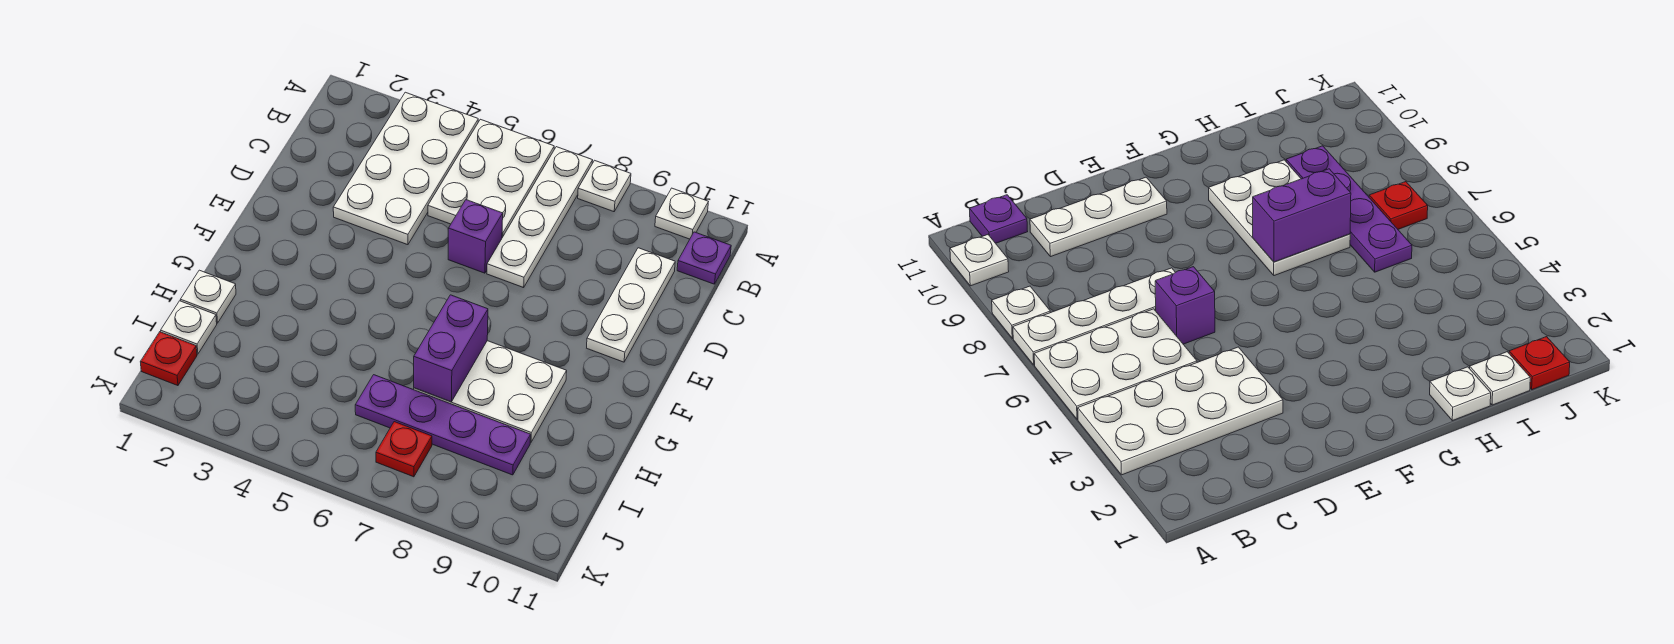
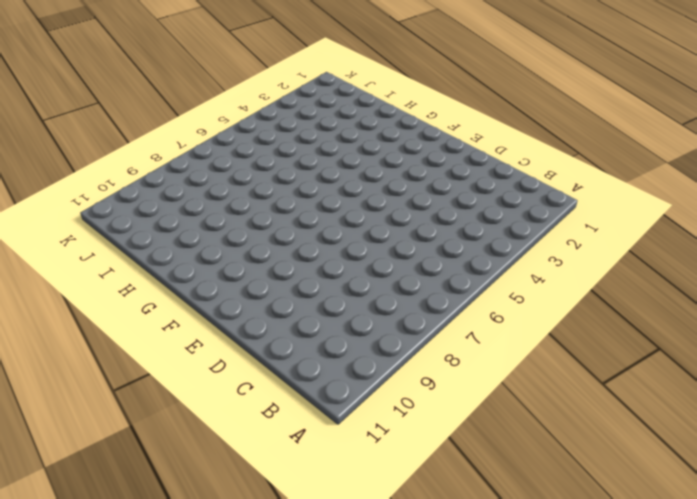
none -> white 2x4 plate [333,92,478,245]
none -> white 2x3 plate [428,119,554,238]
none -> white 1x4 plate [487,147,593,288]

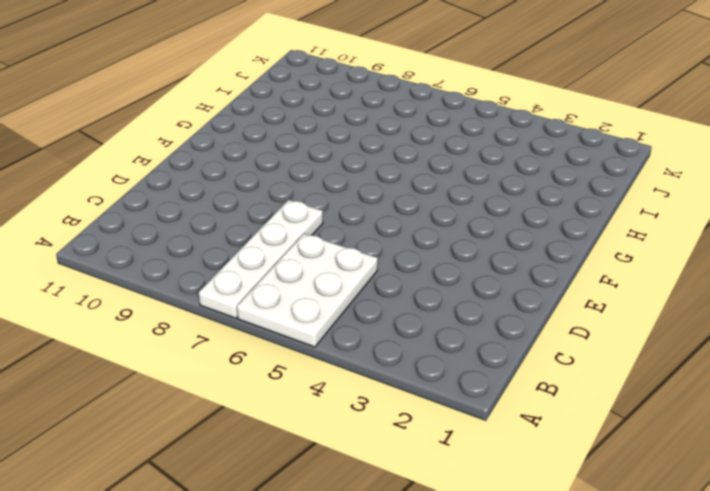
none -> white 2x4 plate [333,92,478,245]
none -> white 1x1 plate [578,160,631,212]
none -> white 1x1 plate [655,188,708,239]

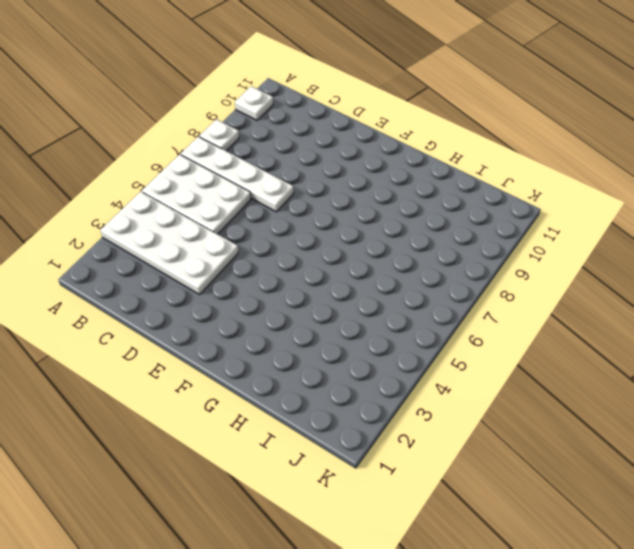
none -> purple 1x1 plate [677,232,731,284]
none -> white 1x3 plate [587,248,675,362]
none -> purple 1x1 brick [448,200,503,273]

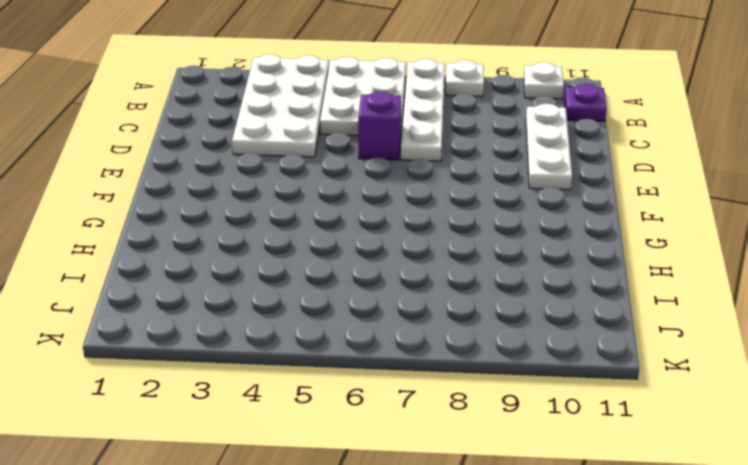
none -> white 2x3 plate [414,341,567,442]
none -> white 1x1 plate [180,270,236,323]
none -> white 1x1 plate [161,301,217,354]

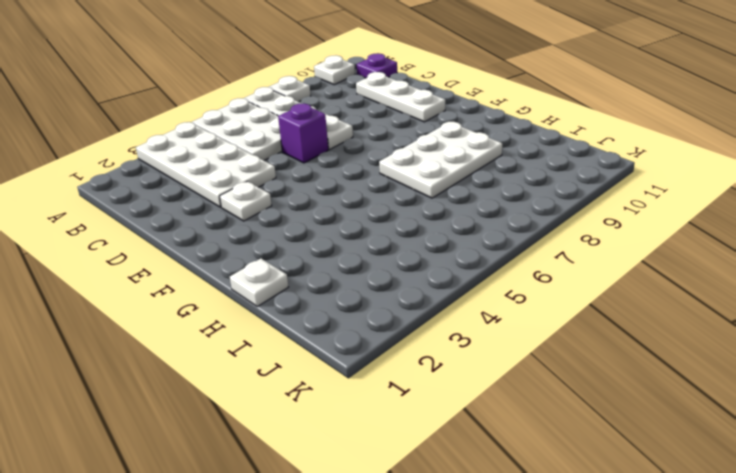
white 1x1 plate [220,181,272,221] -> white 1x1 plate moved to [161,301,217,354]
none -> purple 1x4 plate [355,375,531,475]
none -> red 1x1 plate [141,332,197,386]
none -> red 1x1 plate [376,422,432,477]

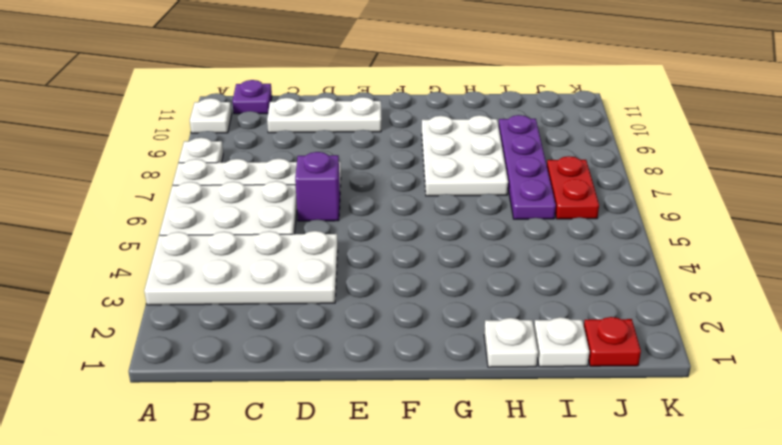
red 1x2 plate [547,156,599,219] -> red 1x1 plate [376,422,432,477]
none -> purple 1x2 brick [414,295,488,402]

